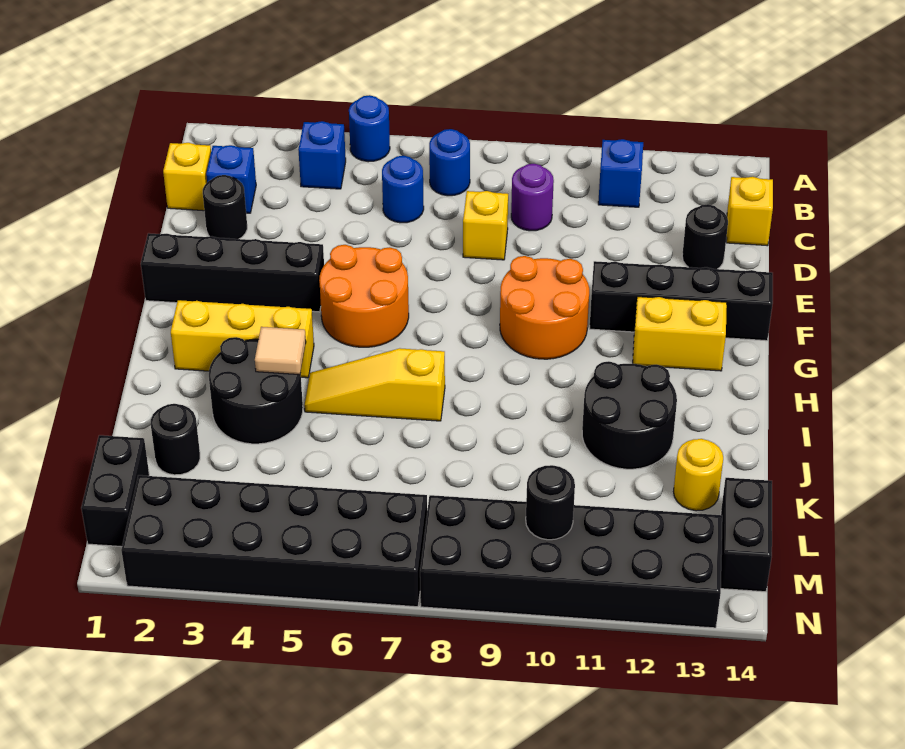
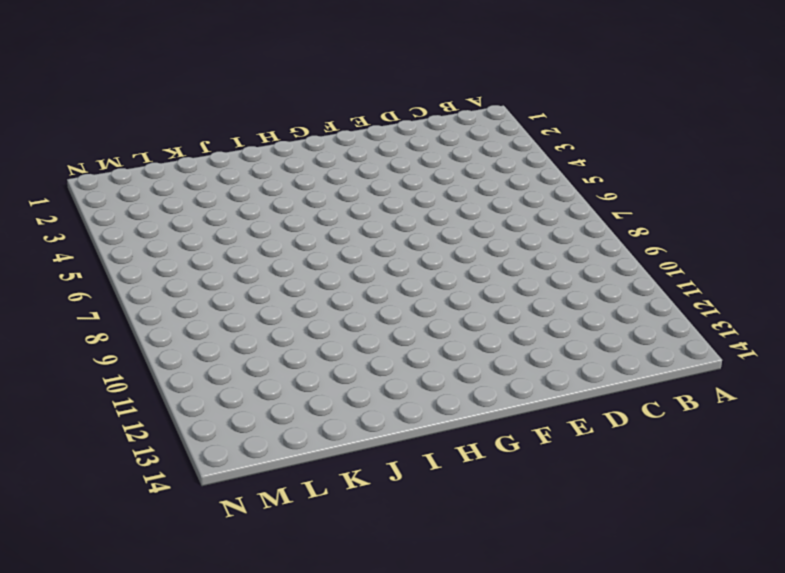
none -> blue 1x1 round brick [349,95,390,162]
none -> blue 1x1 brick [298,121,346,189]
none -> blue 1x1 round brick [429,129,470,196]

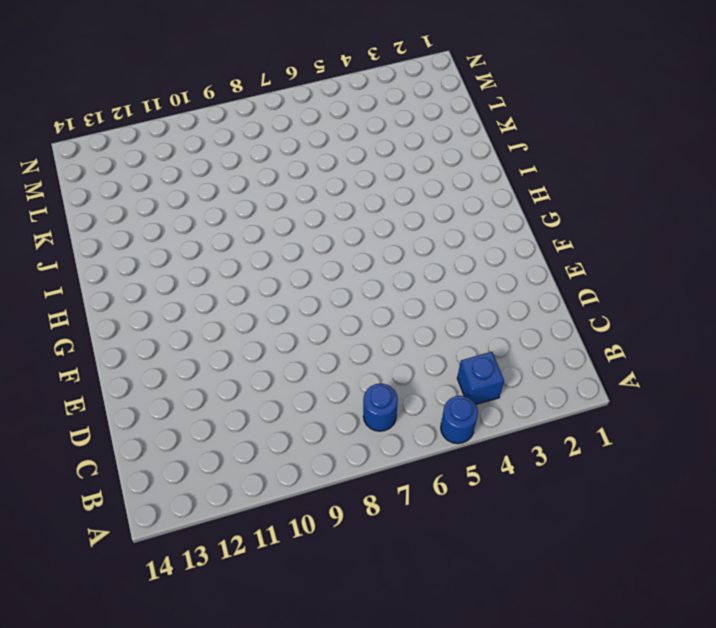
none -> blue 1x1 brick [598,139,643,207]
none -> yellow 1x1 brick [163,143,211,211]
none -> blue 1x1 brick [206,145,256,213]

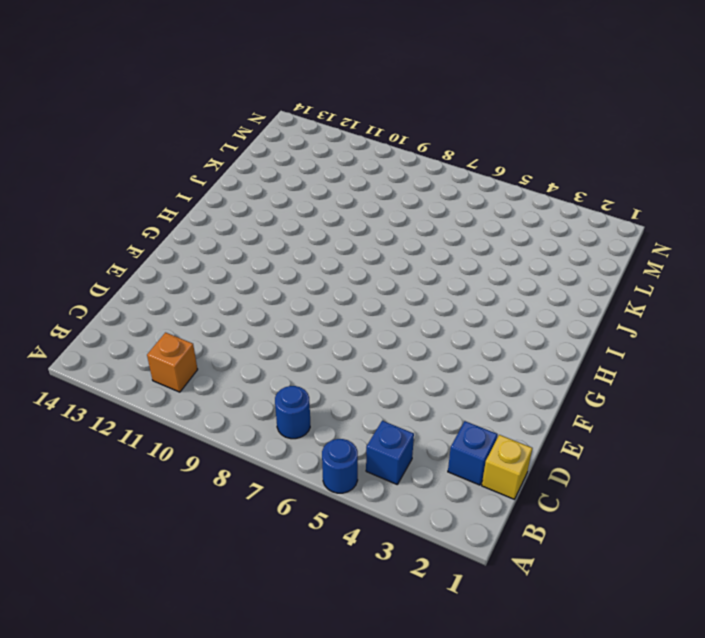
orange 1x1 brick [147,333,198,392] -> blue 1x1 brick [598,139,643,207]
none -> blue 1x1 round brick [382,156,424,223]
none -> purple 1x1 round brick [511,164,554,231]
none -> yellow 1x1 brick [726,177,773,246]

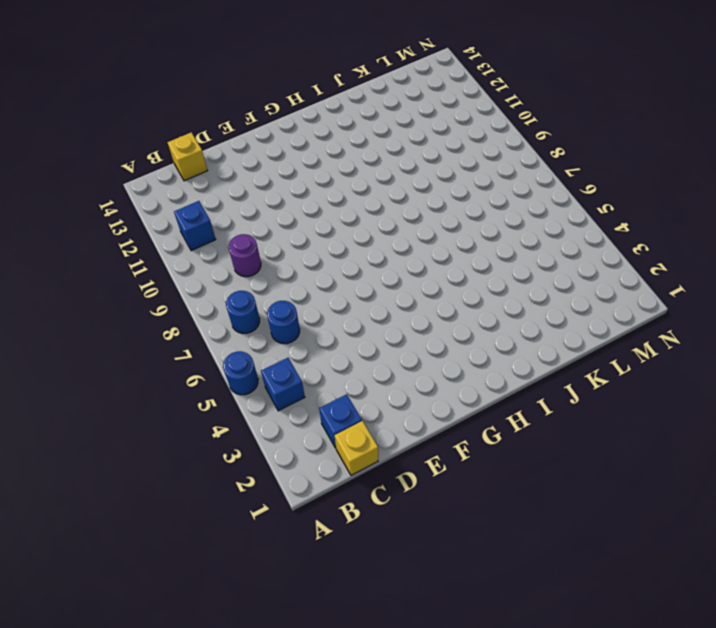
none -> black 1x1 round brick [203,175,247,239]
none -> yellow 1x1 brick [463,191,508,260]
none -> black 1x1 round brick [682,204,728,269]

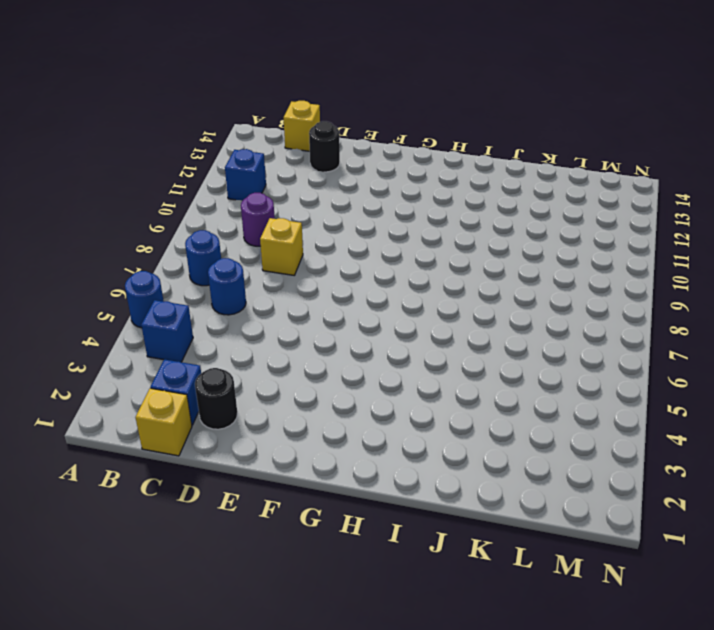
none -> black 1x4 brick [141,233,324,312]
none -> orange 2x2 round brick [319,245,409,347]
none -> orange 2x2 round brick [500,256,589,359]

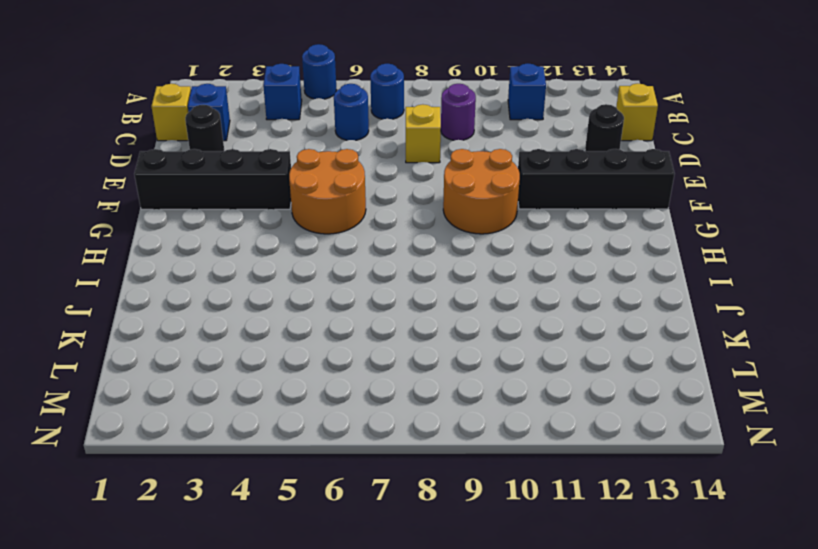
none -> yellow 1x2 brick [633,297,727,371]
none -> yellow 1x3 brick [171,300,314,378]
none -> black 2x2 round brick [209,337,303,444]

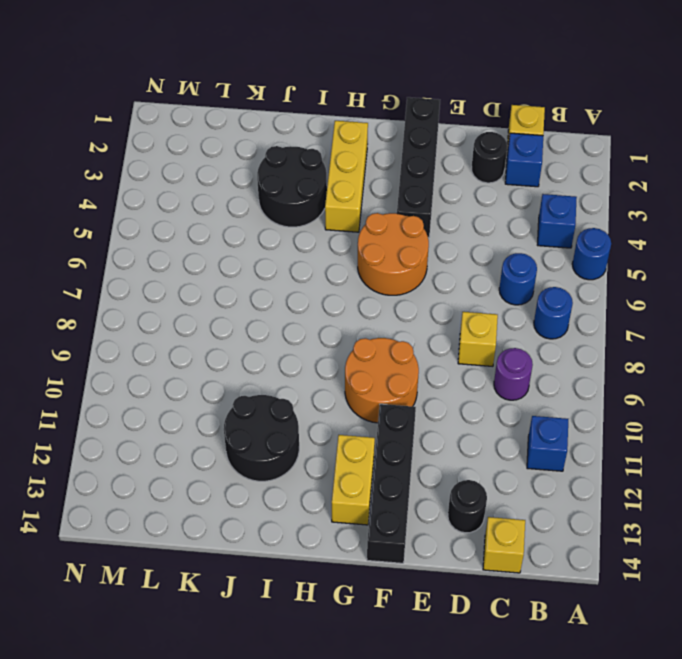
none -> yellow 1x3 slope [304,348,445,421]
none -> black 1x1 round brick [151,404,200,475]
none -> yellow 1x1 round brick [674,439,723,511]

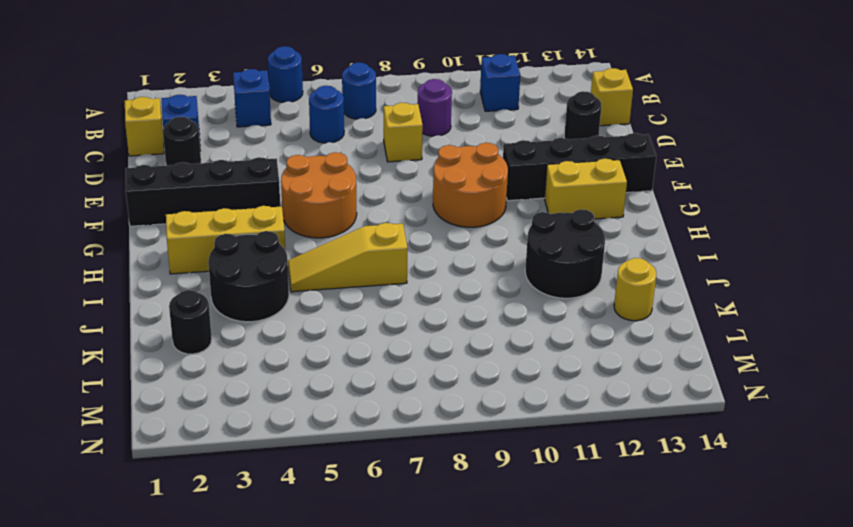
none -> black 1x2 brick [81,435,149,547]
none -> black 1x2 brick [721,478,772,592]
none -> black 2x6 brick [121,475,427,607]

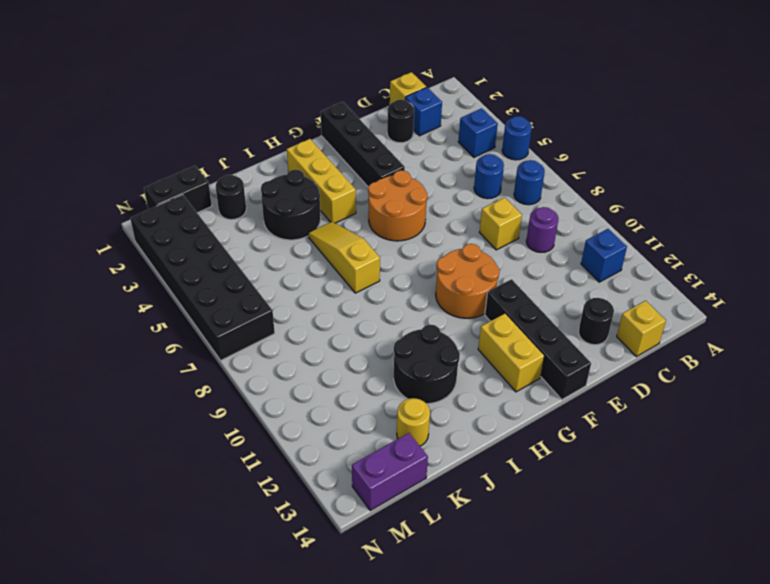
purple 1x2 brick [352,433,428,510] -> black 1x2 brick [721,478,772,592]
none -> black 2x6 brick [420,495,722,628]
none -> tan 1x1 tile [255,327,306,375]
none -> black 1x1 round brick [526,465,575,540]

